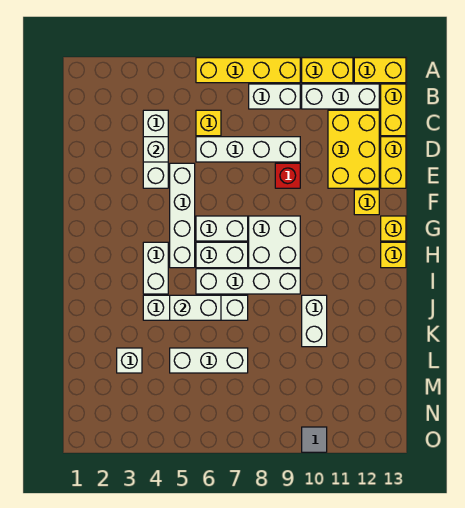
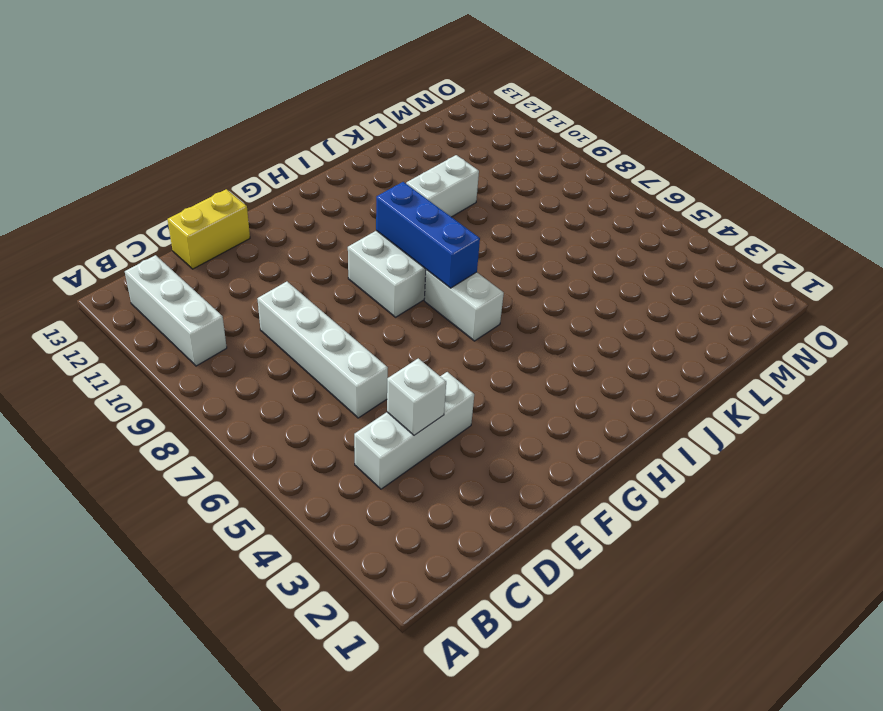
blue 1x3 brick [376,182,480,288] -> none
none -> yellow 1x4 brick [196,58,300,83]
none -> yellow 1x2 brick [302,58,353,83]
none -> yellow 1x2 brick [354,58,406,83]

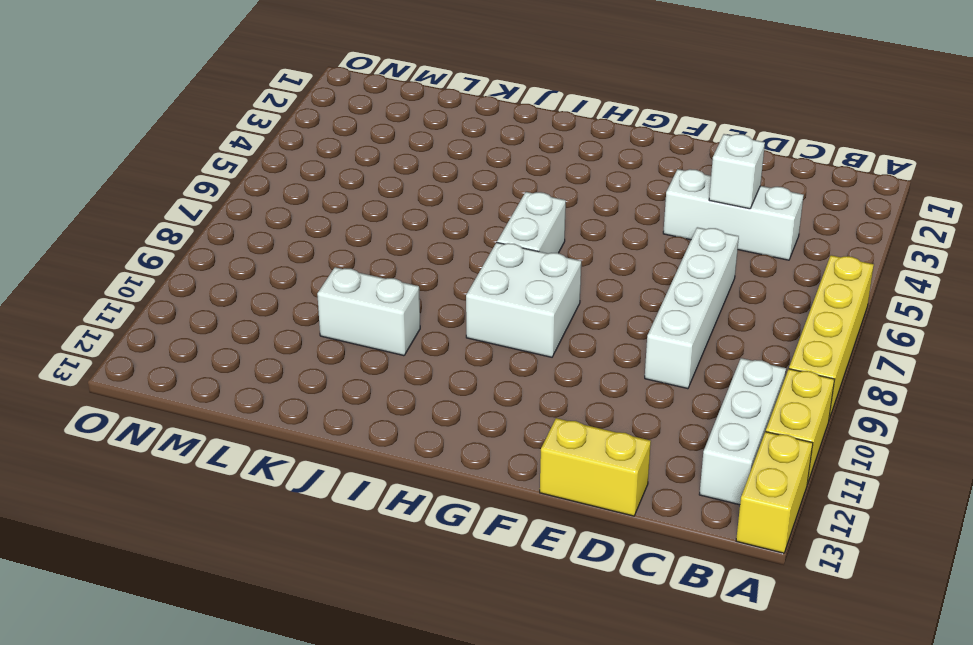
none -> white 1x2 brick [249,84,300,109]
none -> yellow 1x2 brick [381,84,406,136]
none -> yellow 1x1 brick [196,110,221,136]

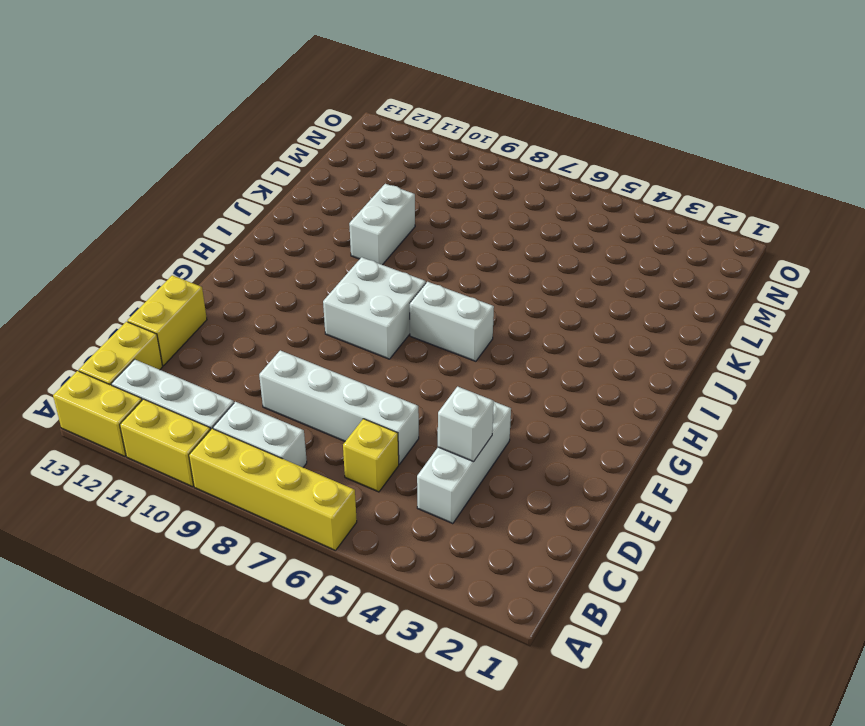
none -> yellow 2x3 brick [328,110,379,188]
none -> white 1x4 brick [170,163,195,268]
none -> red 1x1 brick [275,163,300,188]

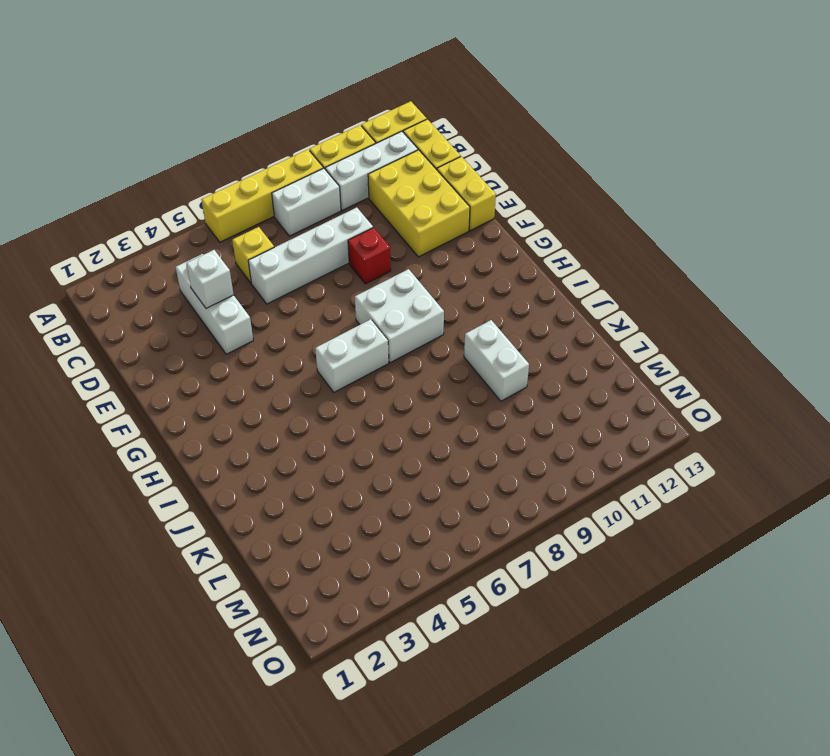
none -> white 1x4 brick [170,163,195,268]
none -> yellow 1x1 brick [354,190,379,215]
none -> white 1x2 brick [196,216,248,241]

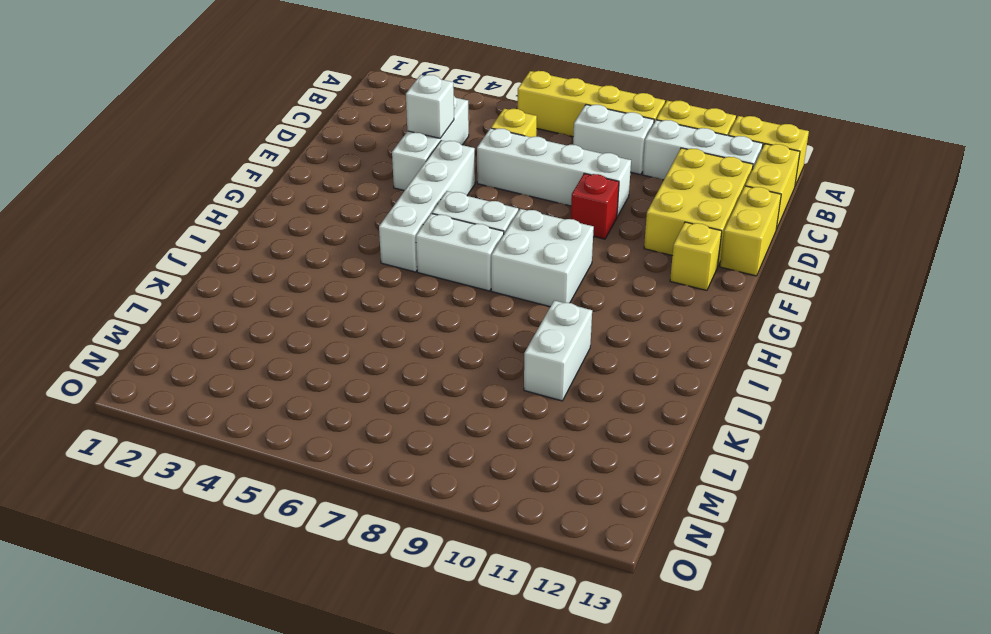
none -> yellow 1x1 brick [381,216,406,241]
none -> white 1x2 brick [143,242,168,294]
none -> yellow 1x1 brick [381,242,406,268]

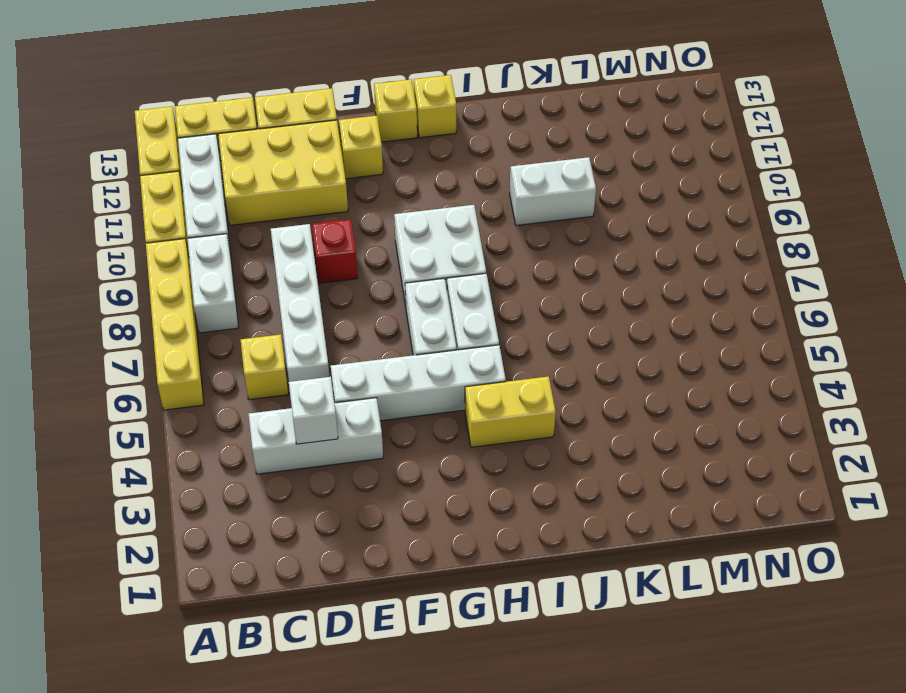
yellow 1x2 brick [465,376,556,447] -> white 1x2 brick [143,242,168,294]
none -> white 1x4 brick [196,269,300,294]
none -> white 1x4 brick [143,295,248,320]
none -> white 1x1 brick [117,348,142,373]

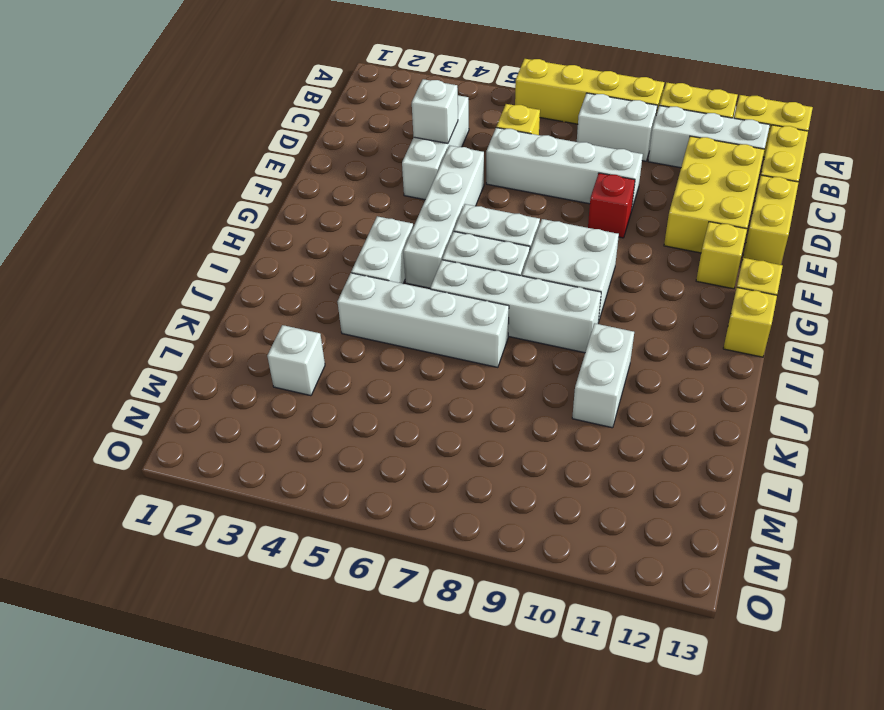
none -> white 1x3 brick [170,348,248,373]
none -> grey 1x1 tile [302,427,327,452]
none -> white 1x2 brick [170,295,221,320]

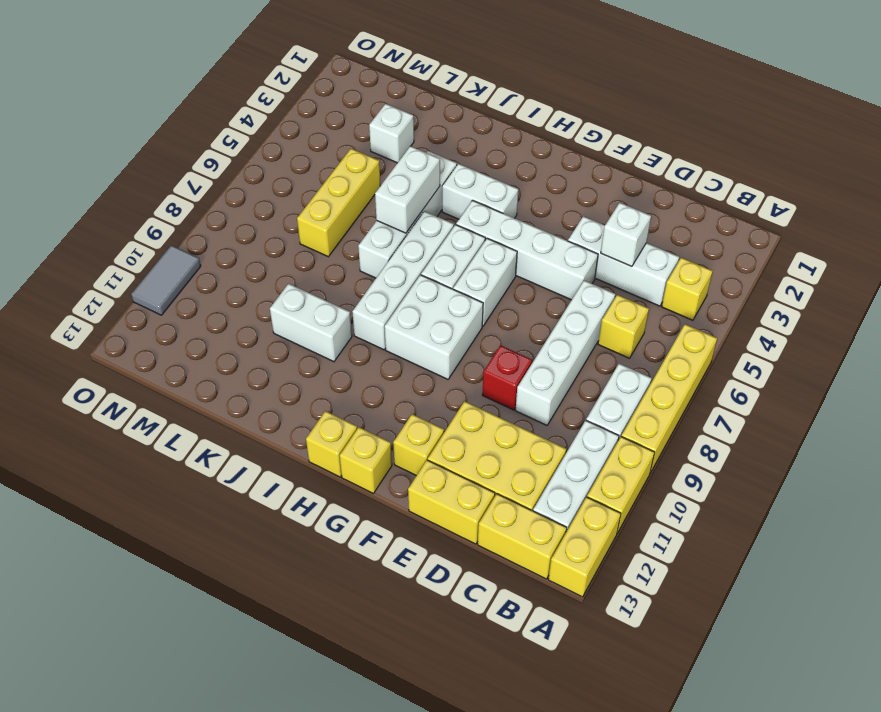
yellow 1x1 brick [662,258,713,320] -> none
yellow 1x3 brick [297,149,380,257] -> white 1x3 brick [170,348,248,373]
grey 1x2 tile [131,245,201,315] -> grey 1x1 tile [302,427,327,452]

